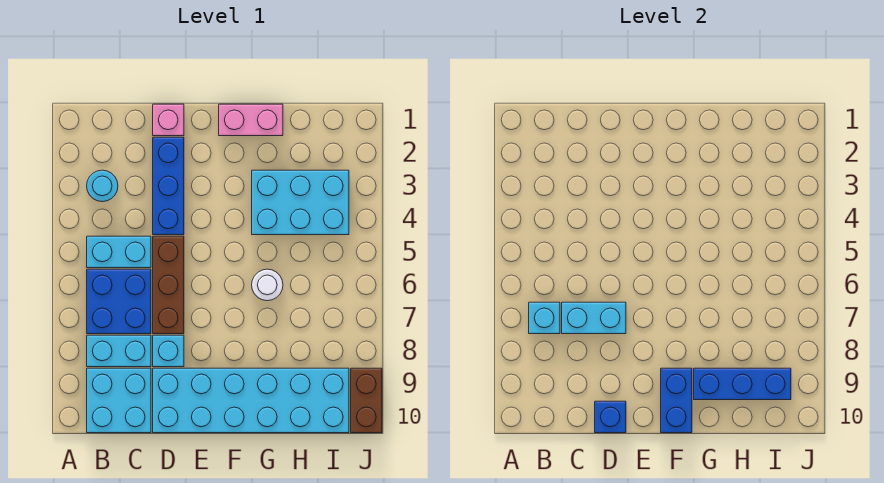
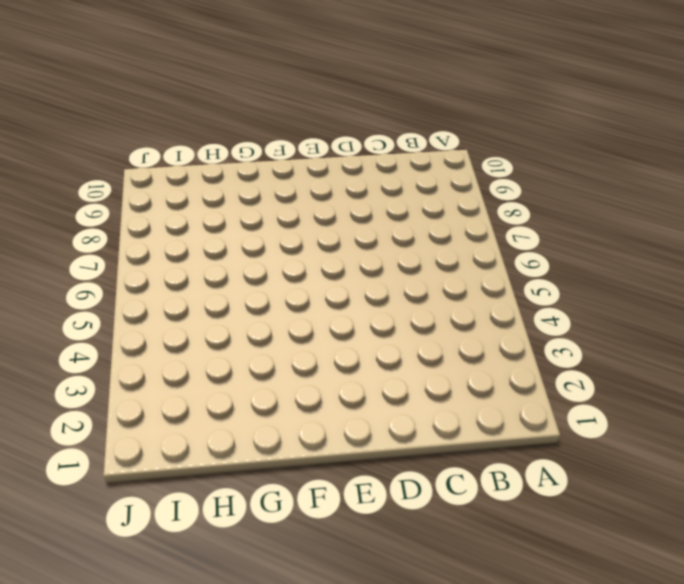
none -> cyan 1x1 round brick [87,170,118,202]
none -> cyan 1x2 brick [87,236,151,268]
none -> blue 2x2 brick [87,269,151,334]

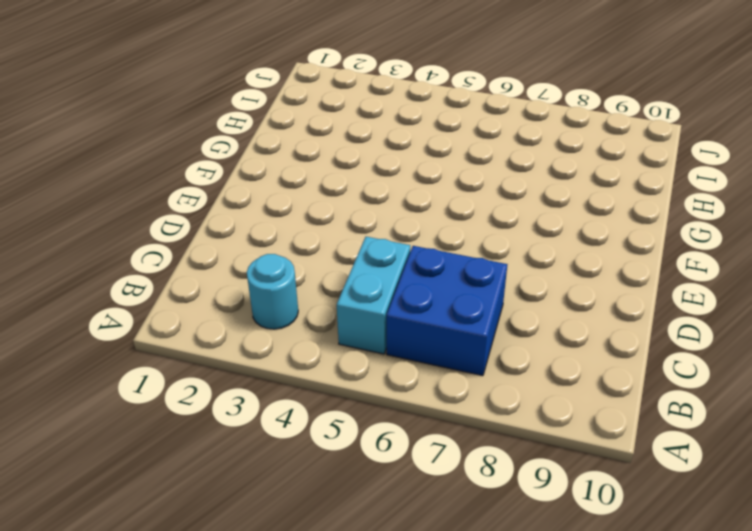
none -> cyan 1x2 brick [87,335,151,367]
none -> cyan 2x2 brick [87,368,151,433]
none -> pink 1x1 brick [153,104,184,136]

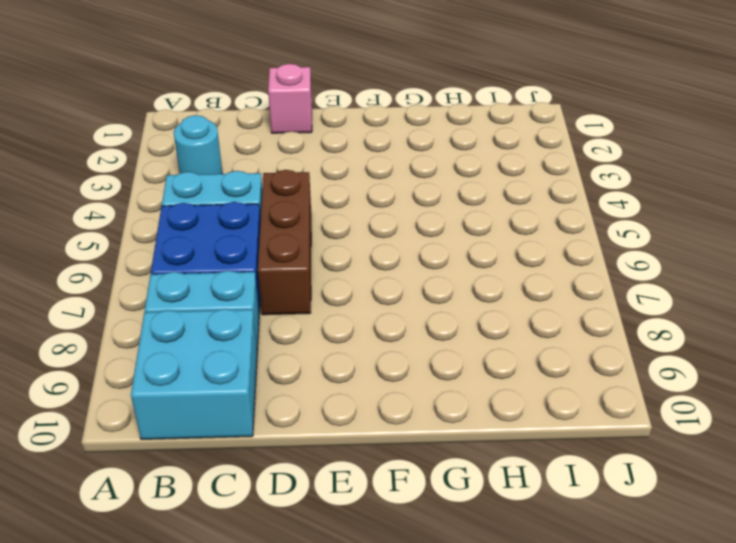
none -> blue 1x3 brick [153,137,184,235]
none -> cyan 1x1 brick [153,335,184,367]
none -> cyan 2x6 brick [153,368,349,433]

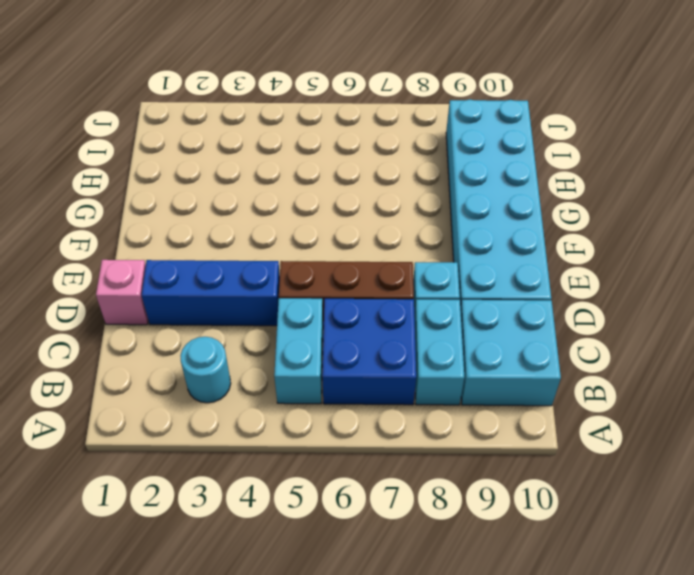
none -> pink 1x2 brick [219,104,283,136]
none -> cyan 2x3 brick [252,170,349,235]
none -> white 1x1 round brick [252,269,283,301]

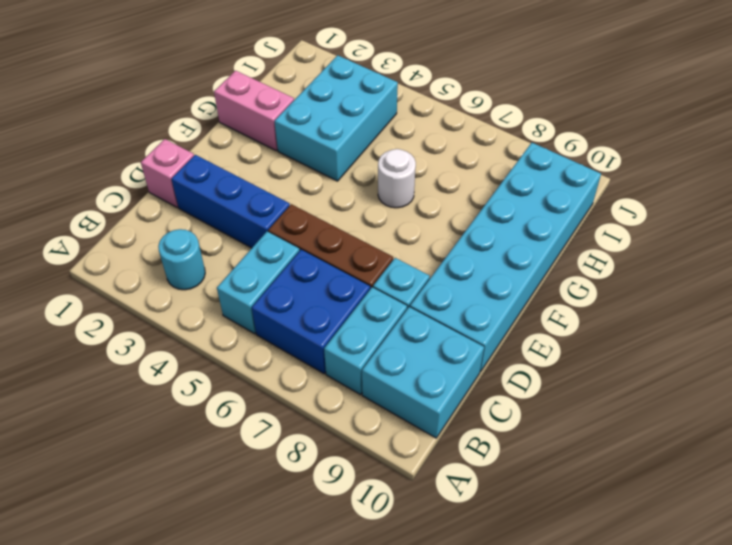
pink 1x2 brick [214,71,294,150] -> pink 1x2 brick turned to [219,104,283,136]
none -> brown 1x2 brick [351,368,382,433]
none -> cyan 1x1 brick [529,302,560,334]
none -> cyan 1x2 brick [562,302,626,334]

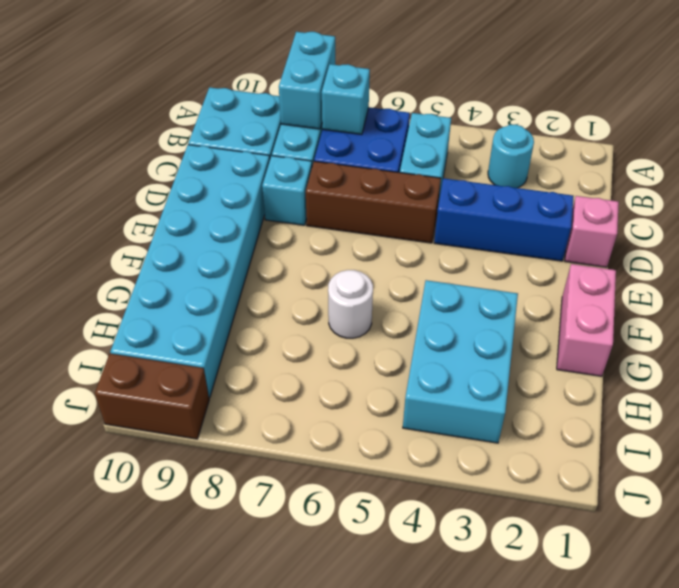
cyan 1x2 brick [279,32,335,129] -> cyan 1x2 brick moved to [562,302,626,334]
none -> blue 1x1 brick [595,401,626,433]
none -> blue 1x2 brick [661,368,692,433]
none -> blue 1x3 brick [694,368,791,400]

